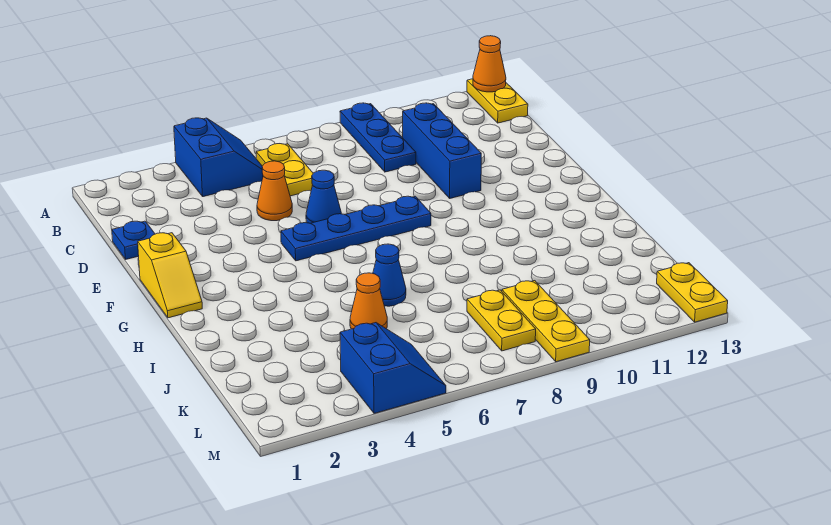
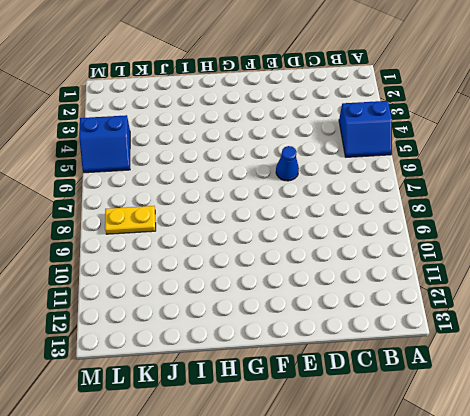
none -> blue 1x3 plate [340,103,416,172]
none -> yellow 1x2 plate [467,79,528,123]
none -> yellow 1x2 plate [256,144,313,196]

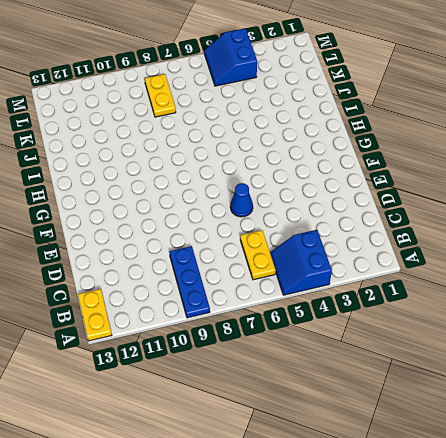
none -> blue 1x3 brick [403,103,481,198]
none -> blue 1x1 plate [112,221,155,259]
none -> orange 1x1 cone [257,161,292,221]

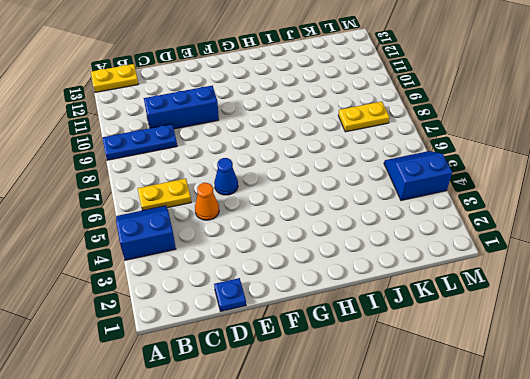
none -> yellow 1x2 slope [138,233,202,318]
none -> blue 1x4 plate [281,196,431,261]
none -> blue 1x1 cone [373,244,406,306]

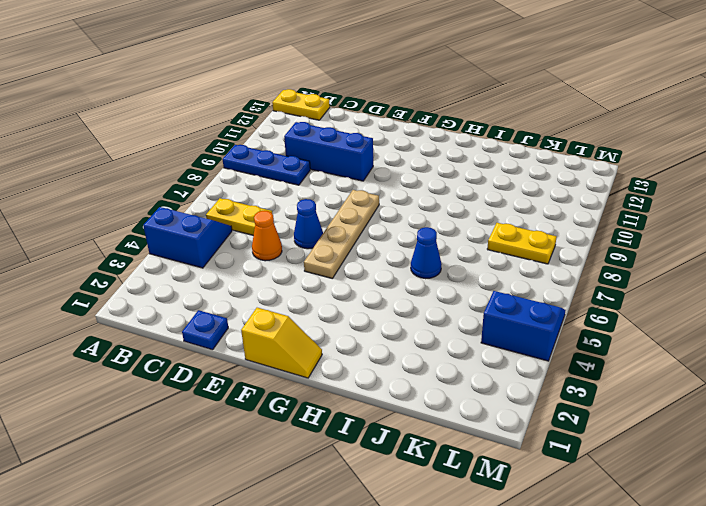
tan 1x4 plate [304,190,379,279] -> blue 1x4 plate [281,196,431,261]
none -> orange 1x1 cone [350,273,387,329]
none -> yellow 1x3 plate [502,281,590,362]
none -> yellow 1x2 plate [657,263,728,322]

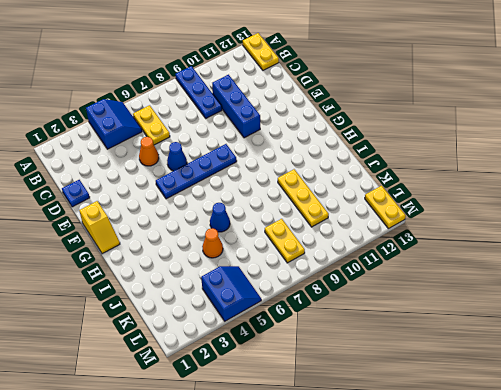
yellow 1x3 plate [278,169,329,227] -> yellow 1x3 plate moved to [502,281,590,362]
none -> orange 1x1 cone [473,36,506,92]

